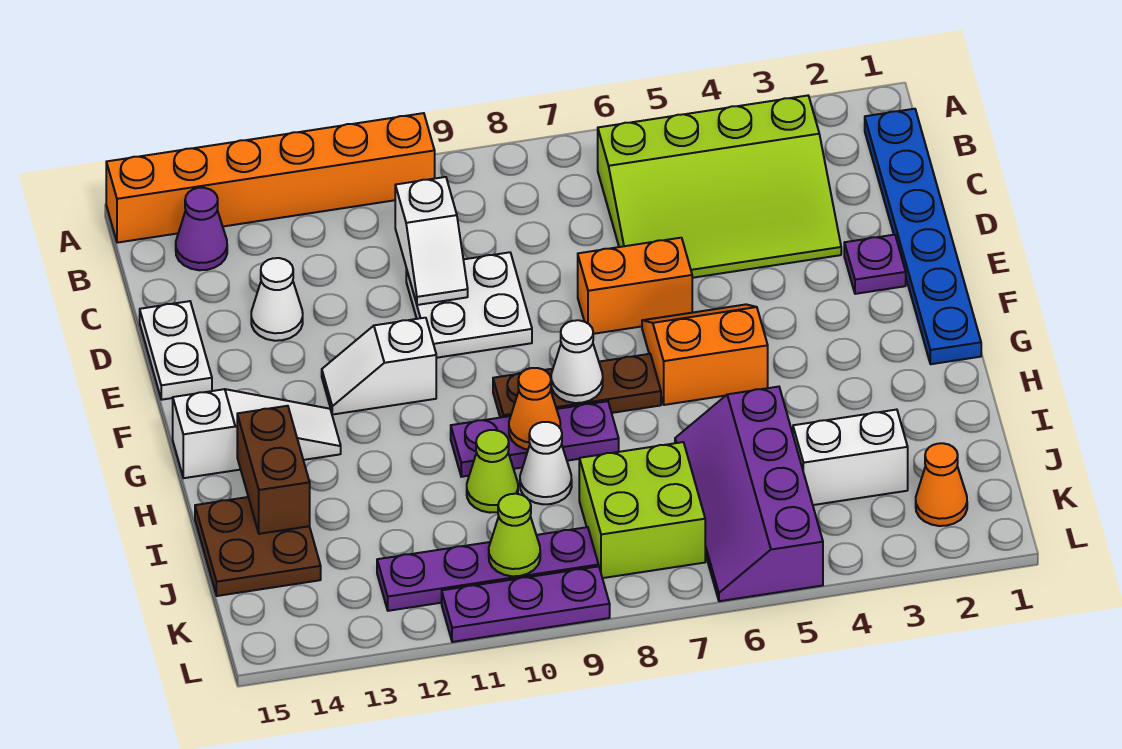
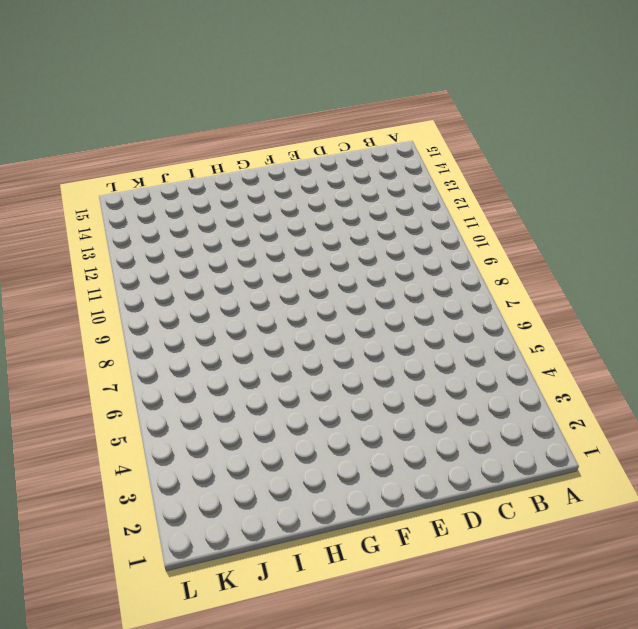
none -> orange 1x6 brick [106,113,435,243]
none -> blue 1x6 plate [865,109,981,364]
none -> lime 3x4 slope [598,96,841,278]

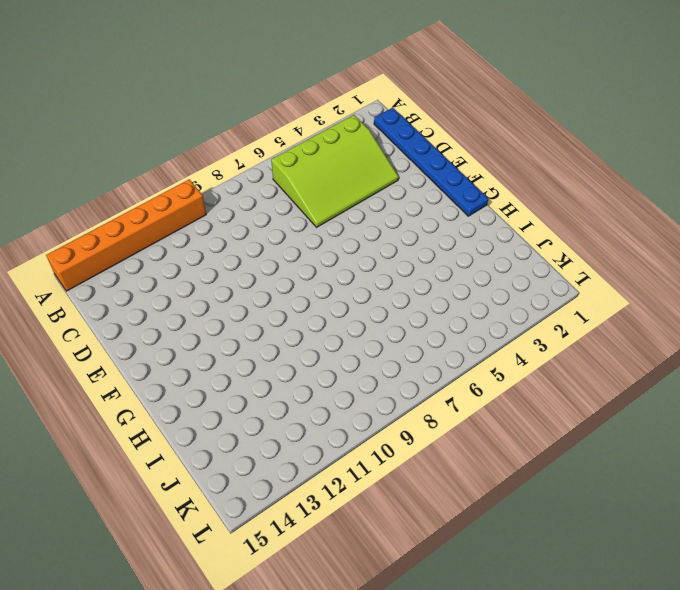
none -> purple 1x1 cone [176,188,227,270]
none -> white 2x2 plate [406,252,532,358]
none -> white 1x1 cone [251,258,303,341]

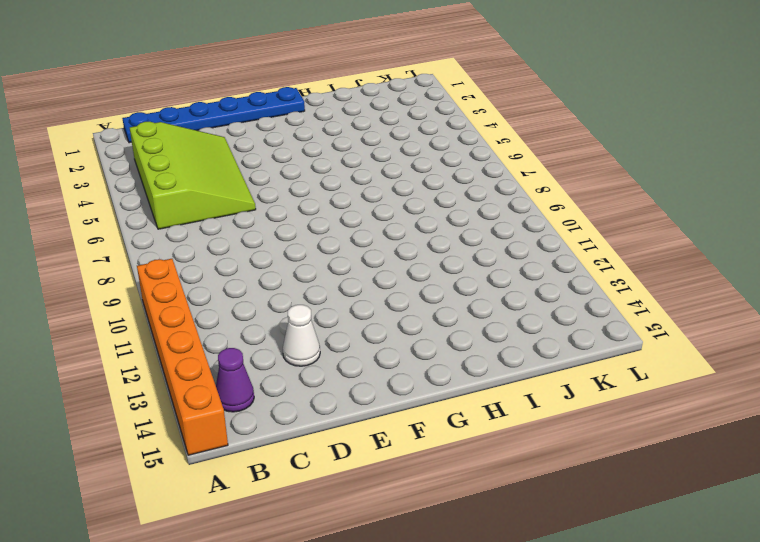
none -> white 2x2 plate [406,252,532,358]
none -> white 1x2 plate [140,301,212,400]
none -> purple 1x1 plate [844,235,906,294]

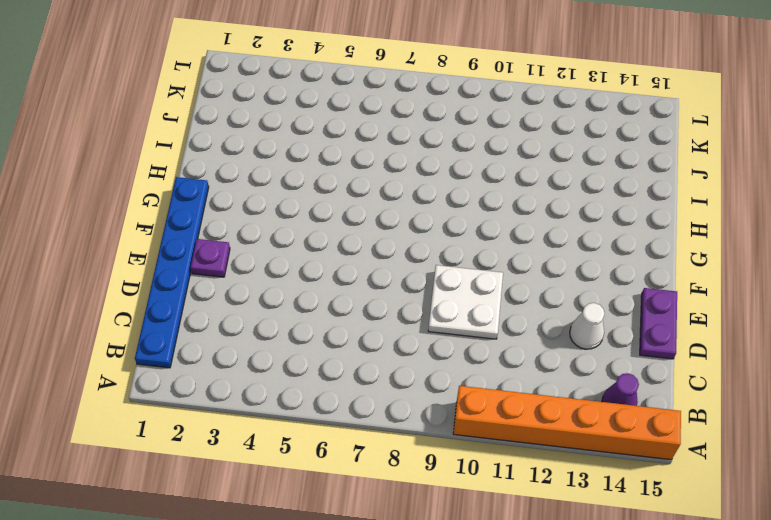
purple 1x2 plate [640,288,677,359] -> white 1x2 plate [140,301,212,400]
none -> lime 3x4 slope [598,96,841,278]
none -> orange 1x2 brick [578,238,692,334]
none -> orange 2x2 slope [642,304,768,405]

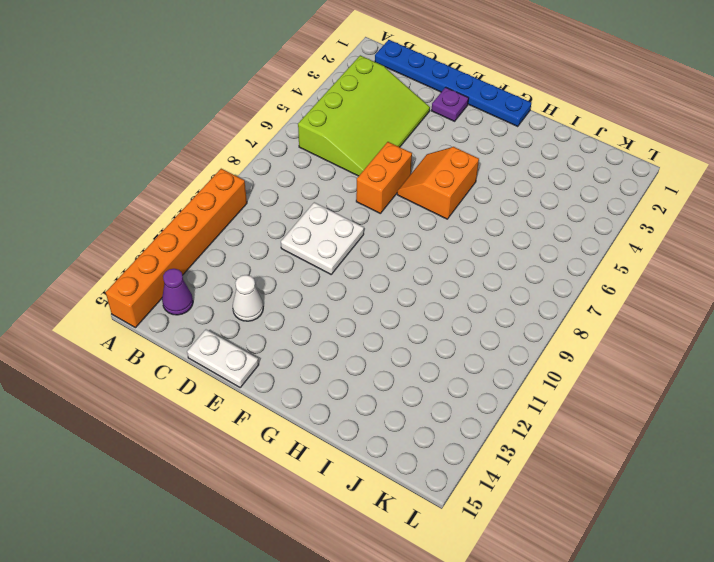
none -> white 1x2 slope [322,318,436,414]
none -> brown 1x3 plate [493,354,661,418]
none -> white 1x3 slope [173,389,341,478]

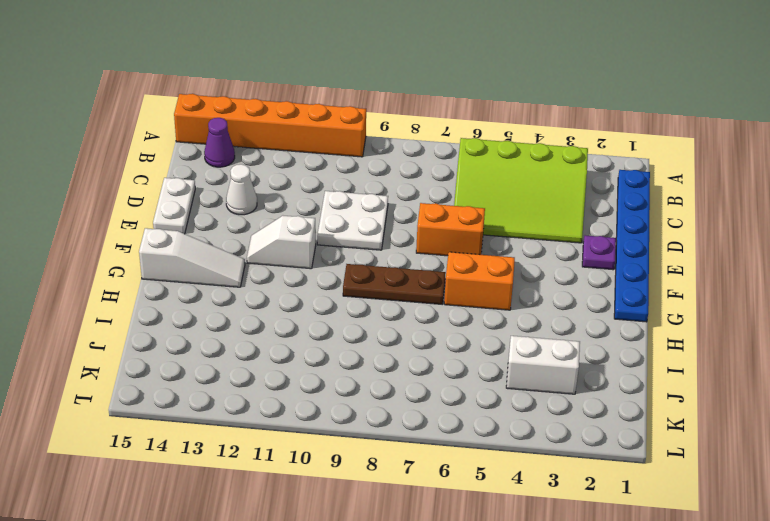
none -> purple 1x3 plate [451,401,619,477]
none -> purple 2x4 slope [675,387,823,601]
none -> white 1x1 cone [520,422,572,504]

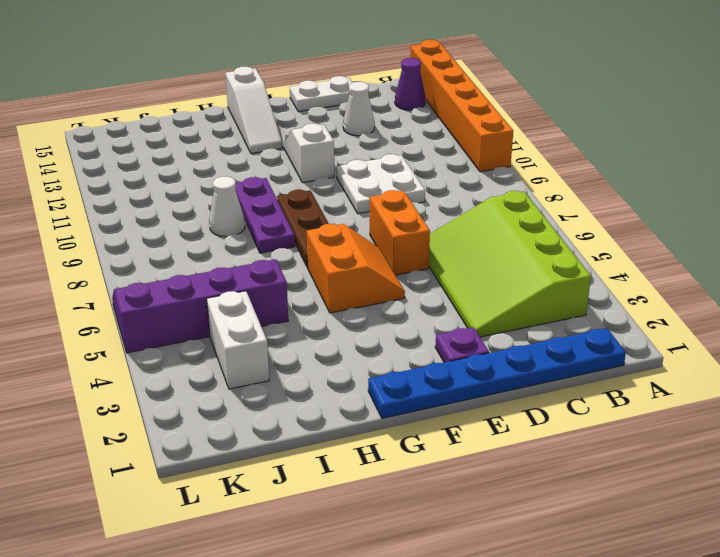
none -> lime 1x1 cone [467,430,518,513]
none -> brown 2x2 plate [195,497,321,596]
none -> lime 2x2 brick [579,442,705,578]

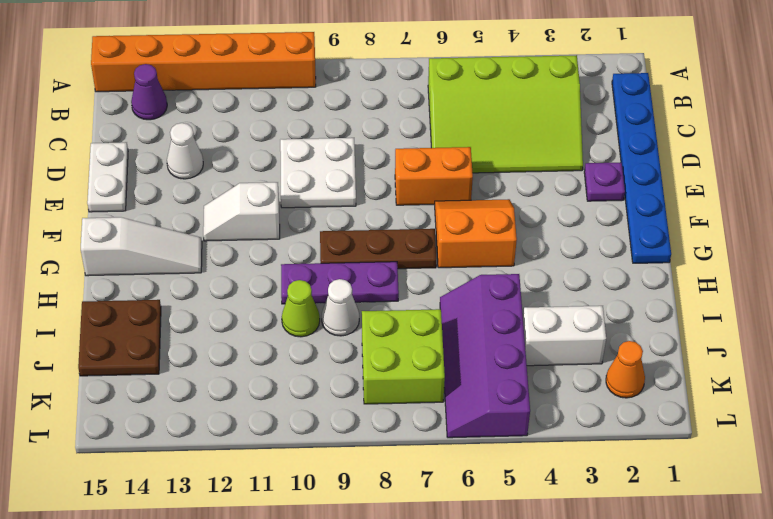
none -> purple 1x4 plate [377,527,599,611]
none -> purple 1x3 plate [442,566,610,642]
none -> white 1x2 slope [395,177,468,305]

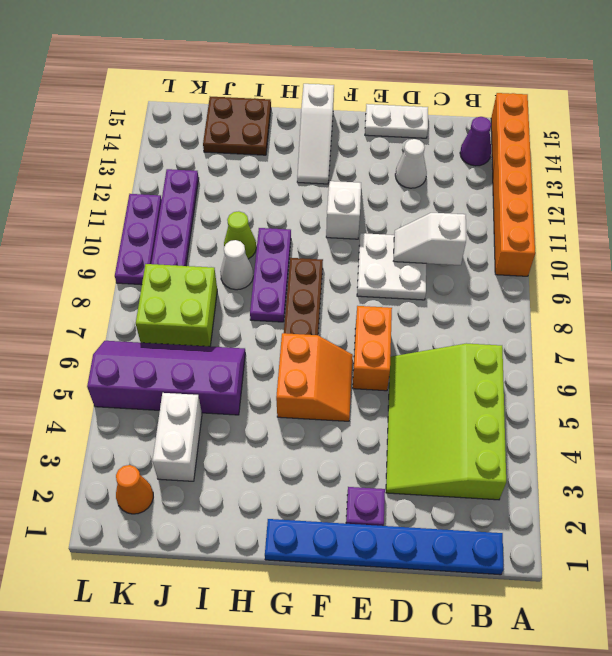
none -> white 1x1 cone [551,320,603,403]
none -> orange 1x1 cone [509,368,560,450]
none -> brown 1x2 brick [237,406,310,534]

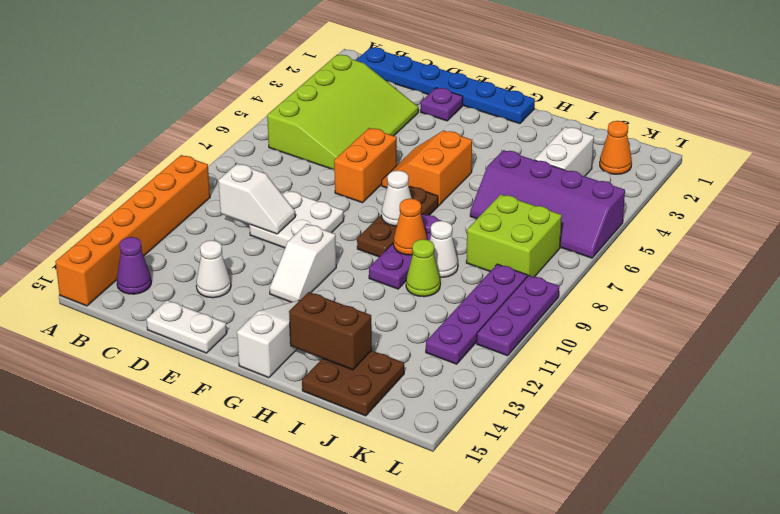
none -> lime 1x1 cone [489,494,540,576]

